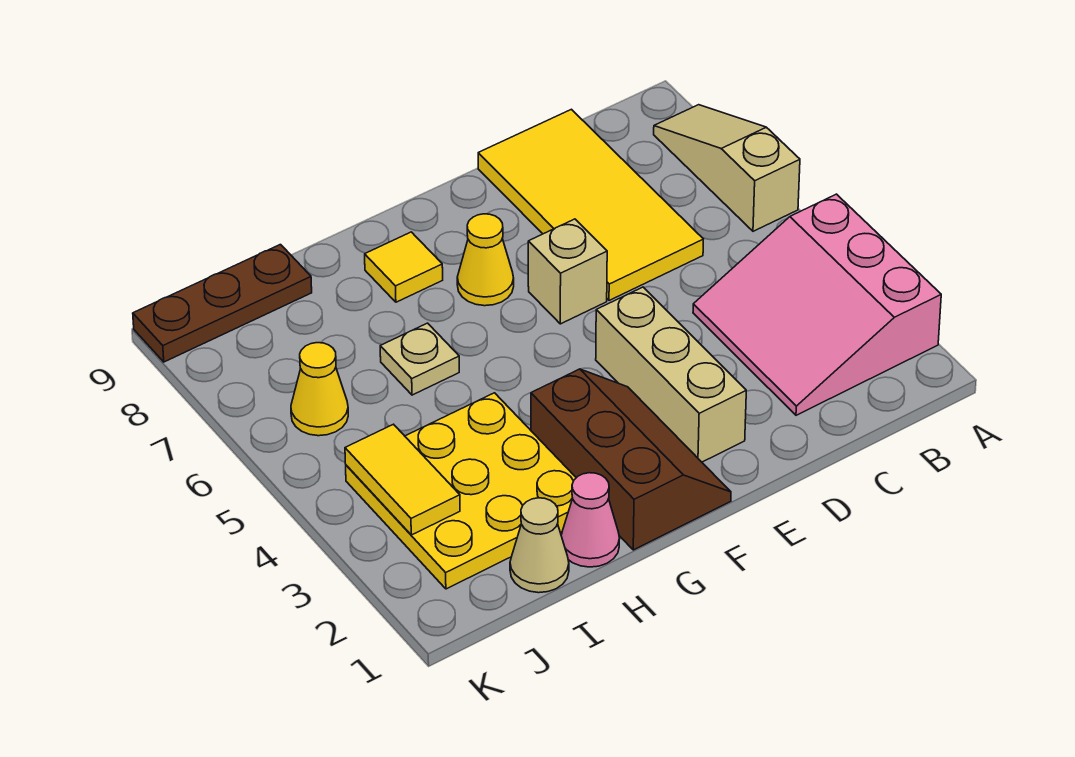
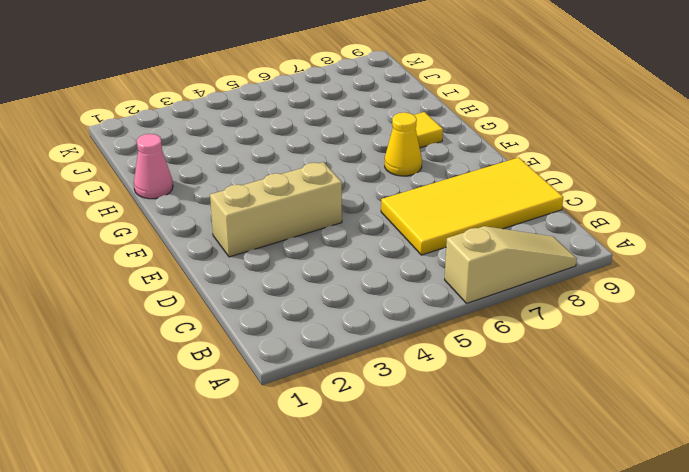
none -> pink 3x3 slope [693,194,941,415]
none -> tan 1x1 brick [528,219,607,324]
none -> brown 2x3 slope [531,369,731,550]

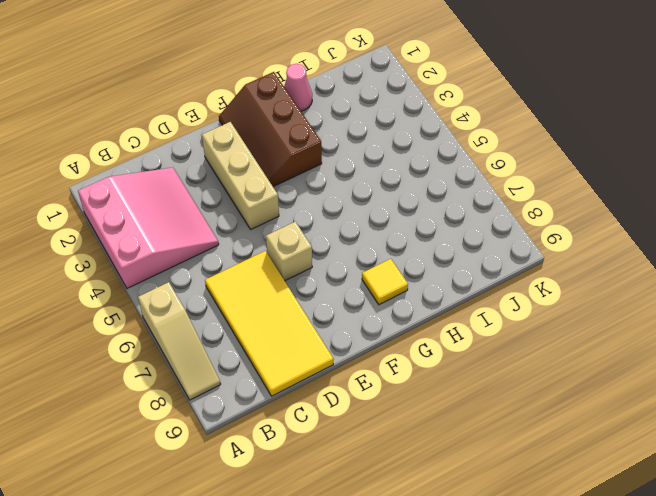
none -> yellow 1x1 cone [457,214,514,306]
none -> yellow 3x3 plate [346,393,576,589]
none -> tan 1x1 plate [380,323,459,395]

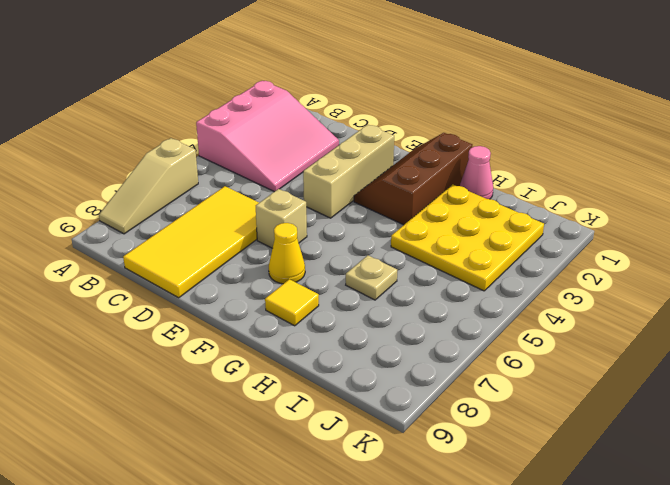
none -> tan 1x1 cone [510,498,569,593]
none -> brown 1x3 plate [133,245,312,362]
none -> yellow 1x1 cone [291,343,348,436]

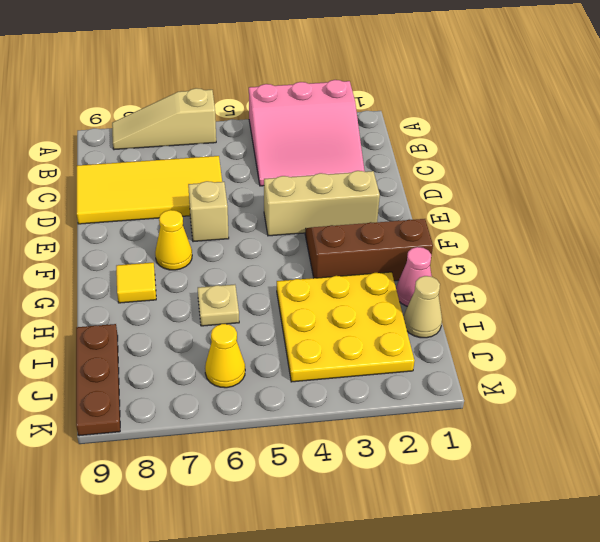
none -> yellow 1x2 tile [345,424,460,535]

